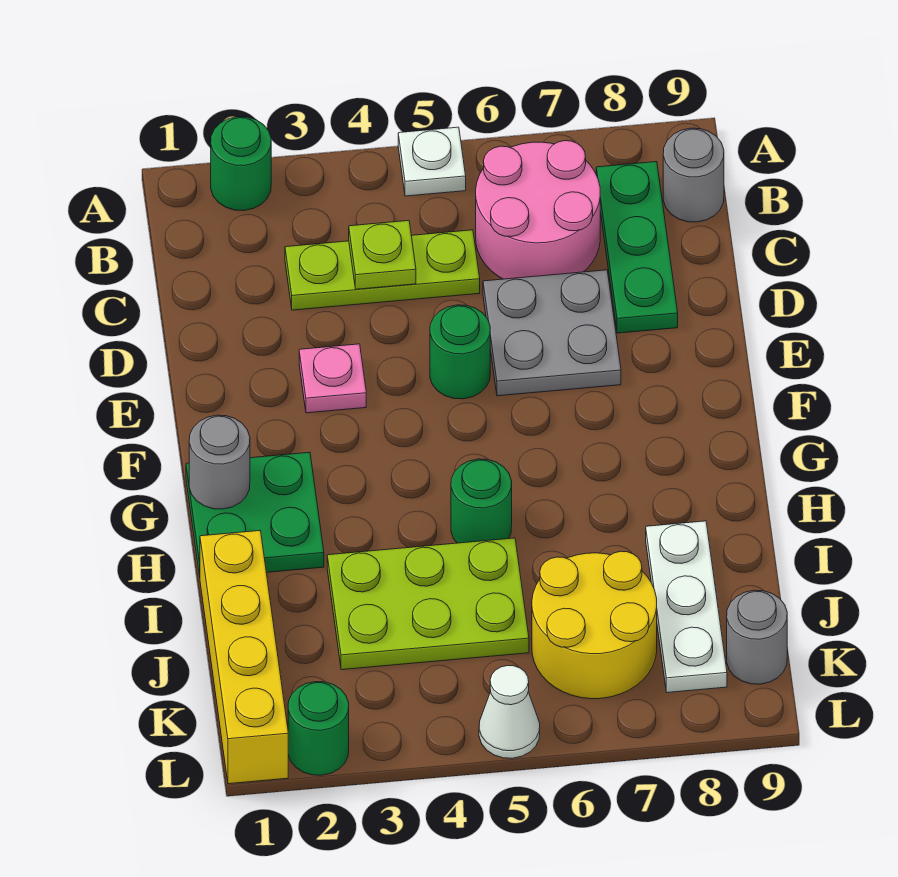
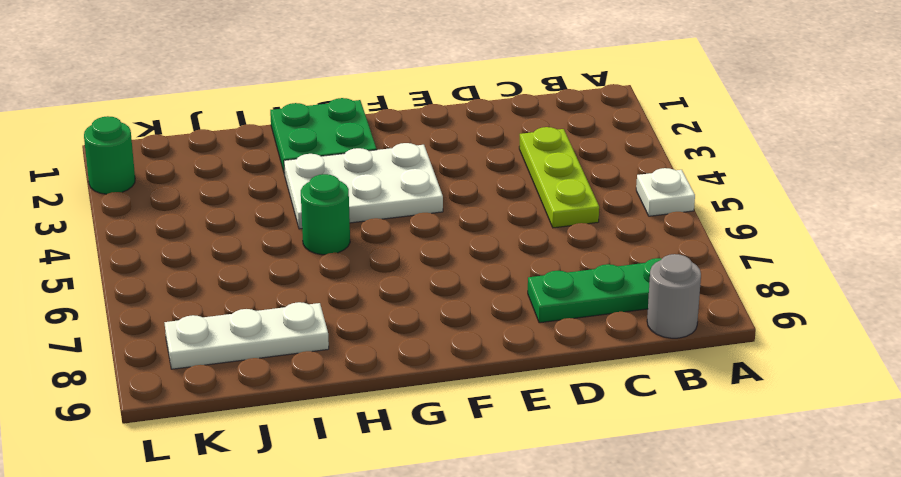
white 2x3 plate [284,143,443,229] -> none
none -> green 1x1 round brick [211,117,271,210]
none -> pink 2x2 round brick [476,141,600,279]
none -> grey 2x2 plate [483,270,621,396]

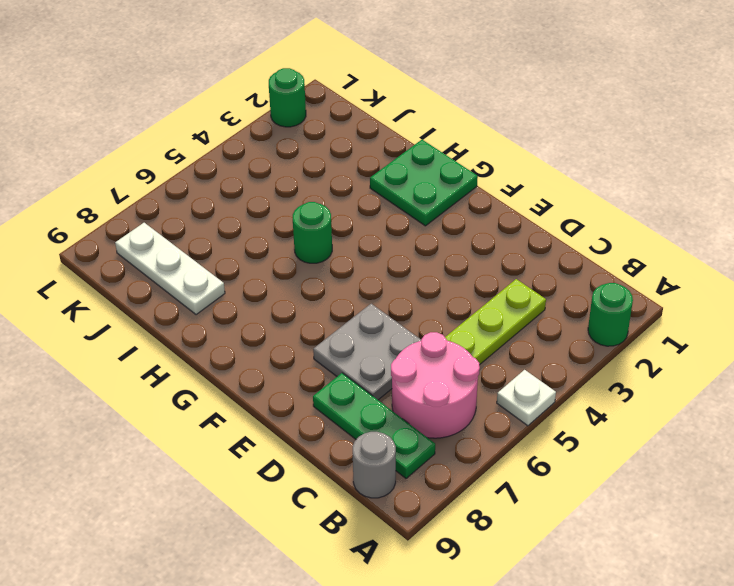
none -> pink 1x1 plate [299,344,366,413]
none -> green 1x1 round brick [430,305,490,399]
none -> yellow 1x4 brick [200,531,288,784]

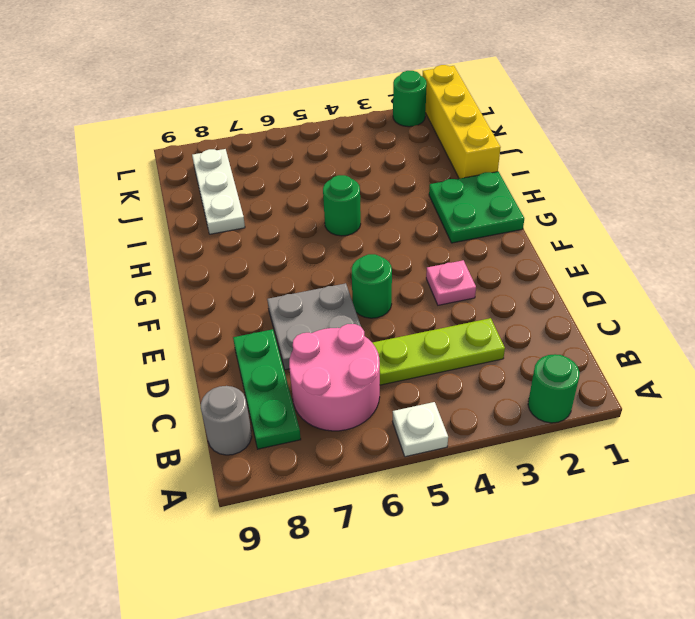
none -> lime 2x3 plate [327,538,529,670]
none -> yellow 2x2 round brick [532,551,657,699]
none -> grey 1x1 round brick [727,590,787,684]

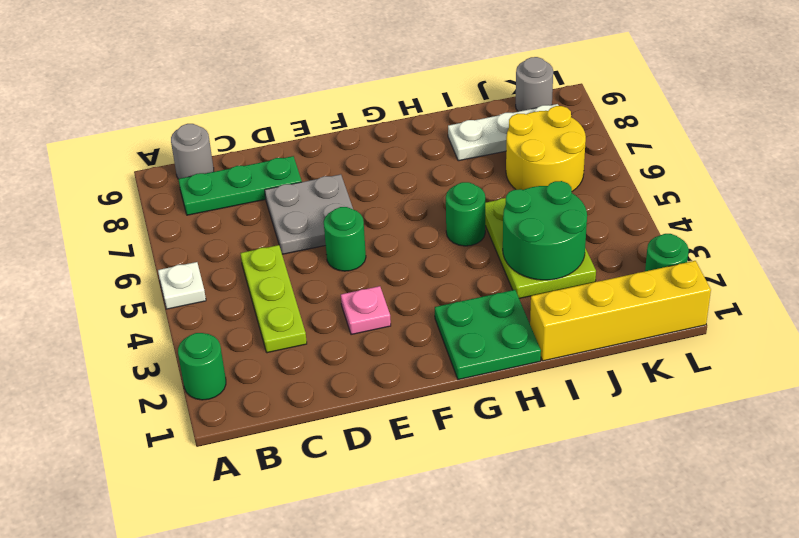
green 2x2 round brick [503,181,587,280] -> none
none -> pink 2x2 round brick [476,141,600,279]
none -> white 1x1 cone [479,666,540,758]
none -> lime 1x1 plate [349,221,416,289]

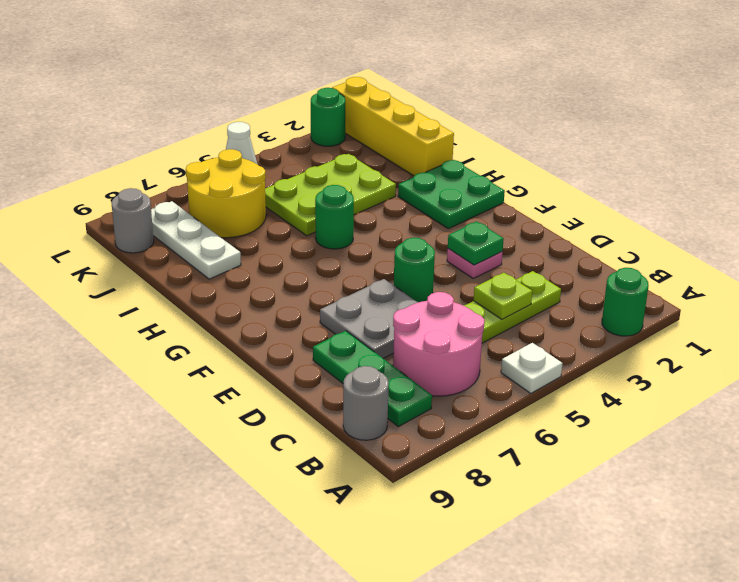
green 1x1 plate [448,221,504,265] -> none
none -> grey 1x1 round brick [189,415,250,509]

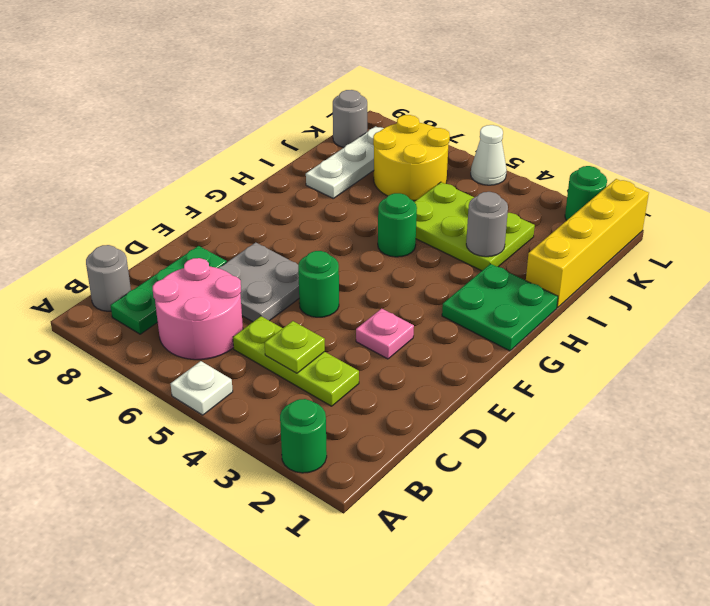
grey 1x1 round brick [466,192,508,257] -> grey 1x1 round brick moved to [189,415,250,509]

